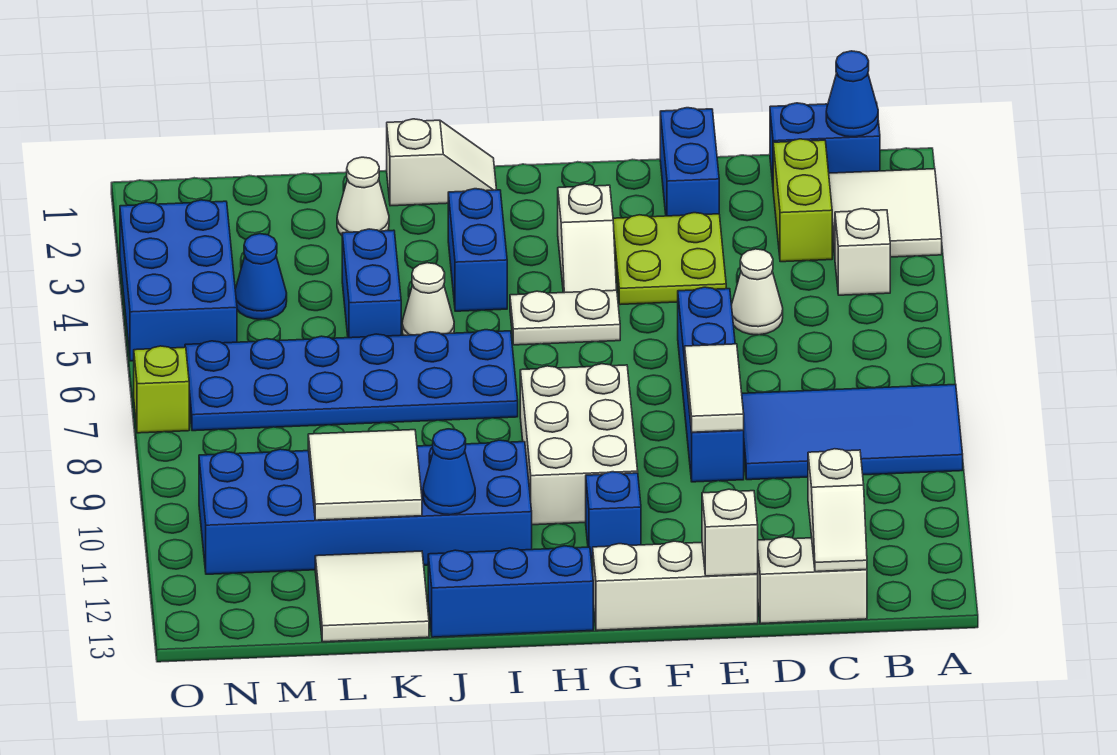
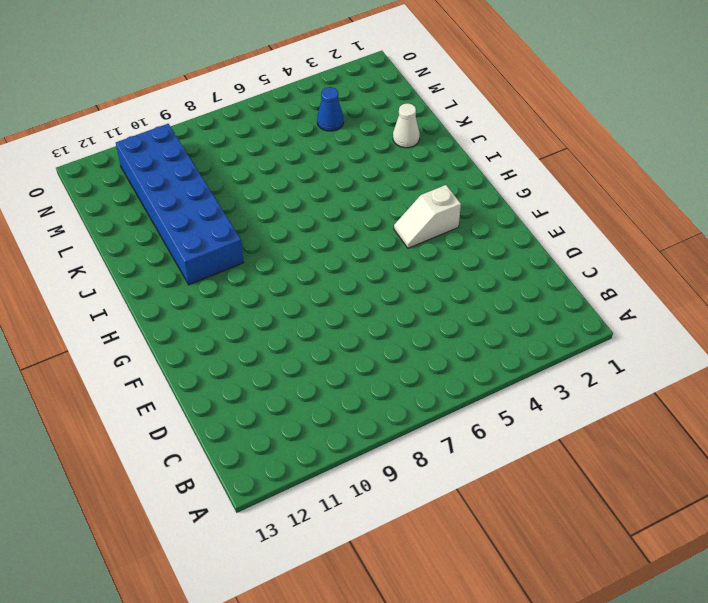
none -> white 2x2 tile [829,169,942,257]
none -> blue 2x4 tile [742,384,963,480]
none -> blue 1x2 brick [770,102,880,183]
none -> white 1x1 brick [835,209,890,295]

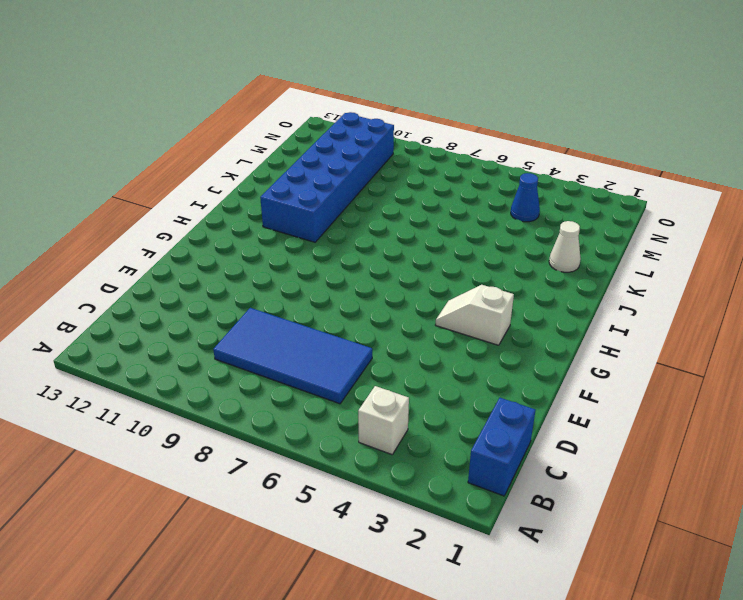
blue 2x4 tile [213,308,372,404] -> blue 2x4 tile turned to [742,384,963,480]
none -> white 2x2 tile [829,169,942,257]
none -> lime 1x2 brick [773,139,832,262]
none -> white 1x2 brick [758,537,867,624]
none -> white 1x1 cone [732,249,783,335]

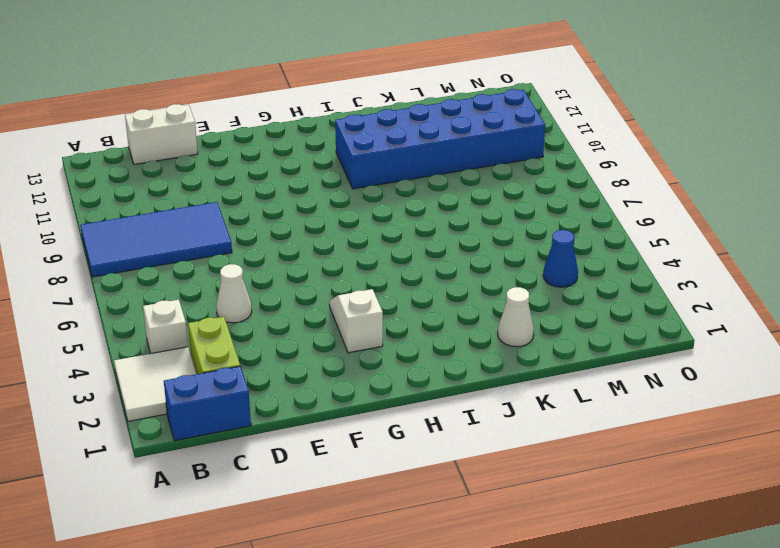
none -> blue 1x2 brick [660,108,719,216]
none -> lime 2x2 plate [613,213,726,305]
none -> blue 1x4 brick [678,287,744,482]
none -> white 1x3 brick [593,541,758,630]

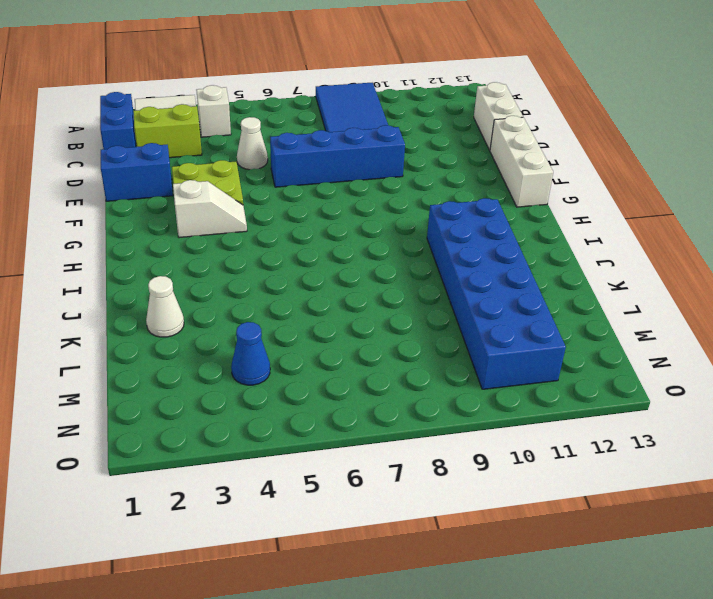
none -> white 1x2 plate [510,289,620,345]
none -> white 2x3 brick [520,364,638,525]
none -> blue 1x1 brick [586,472,641,558]
none -> blue 1x3 brick [428,546,593,637]

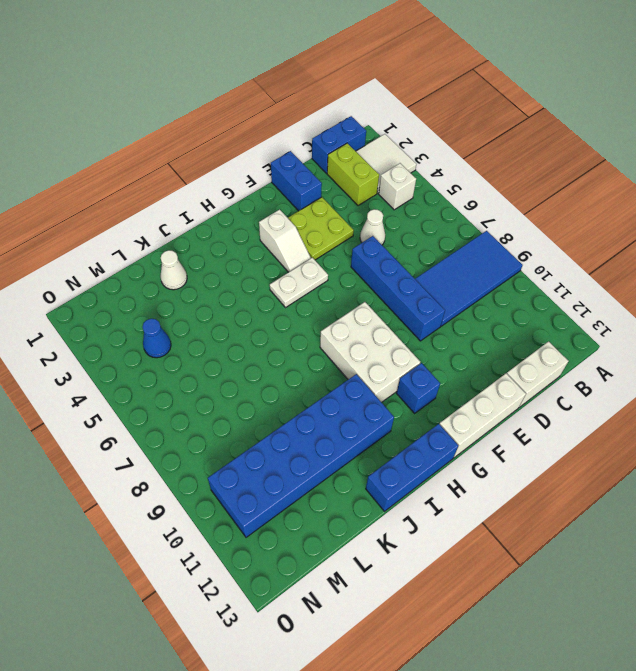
none -> white 1x2 slope [387,119,497,206]
none -> blue 1x2 brick [448,189,507,311]
none -> blue 2x6 plate [185,330,518,431]
none -> white 1x1 cone [402,263,454,335]

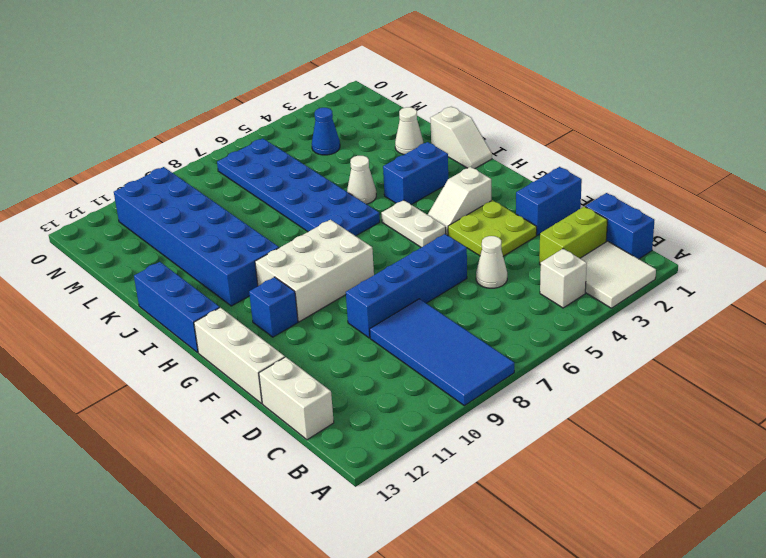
none -> blue 1x2 brick [342,229,401,338]
none -> white 2x2 tile [315,551,429,642]
none -> blue 2x3 brick [120,200,237,361]
none -> lime 1x1 brick [134,346,189,433]

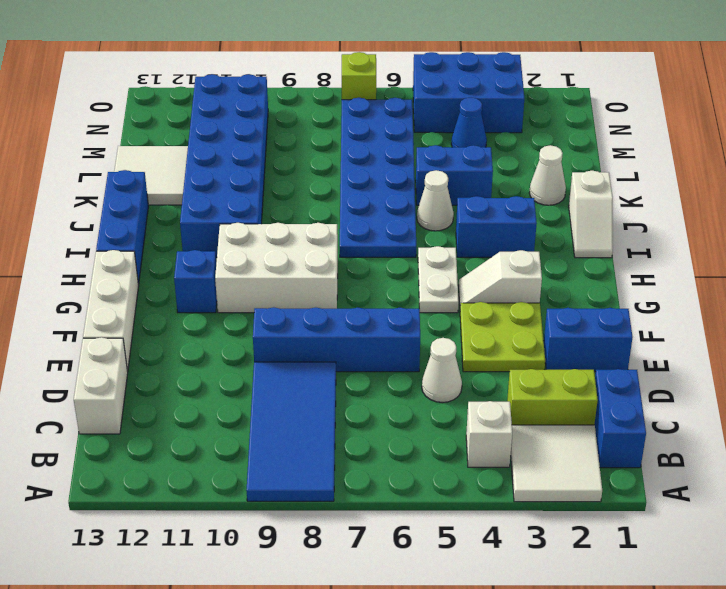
none -> blue 1x1 cone [826,51,878,137]
none -> white 1x2 slope [808,449,867,572]
none -> white 1x2 tile [685,344,744,432]
none -> white 1x1 brick [702,489,758,576]

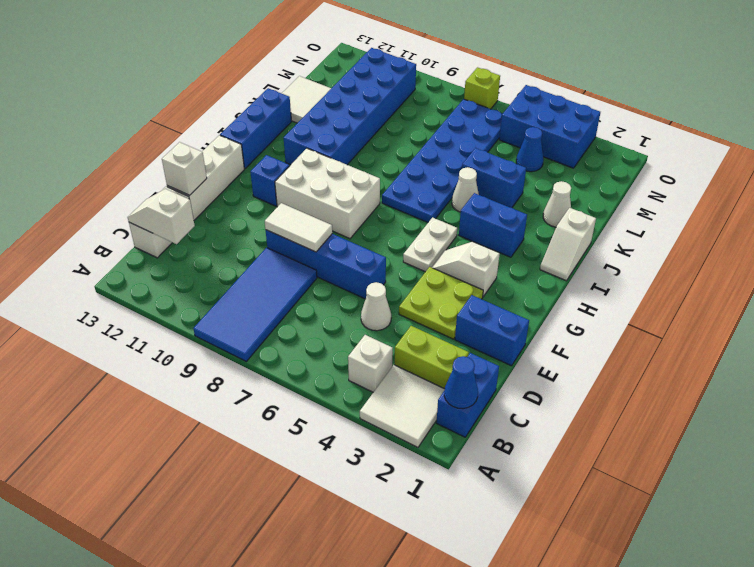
none -> blue 1x1 cone [423,429,475,515]
none -> white 2x2 tile [308,430,422,520]

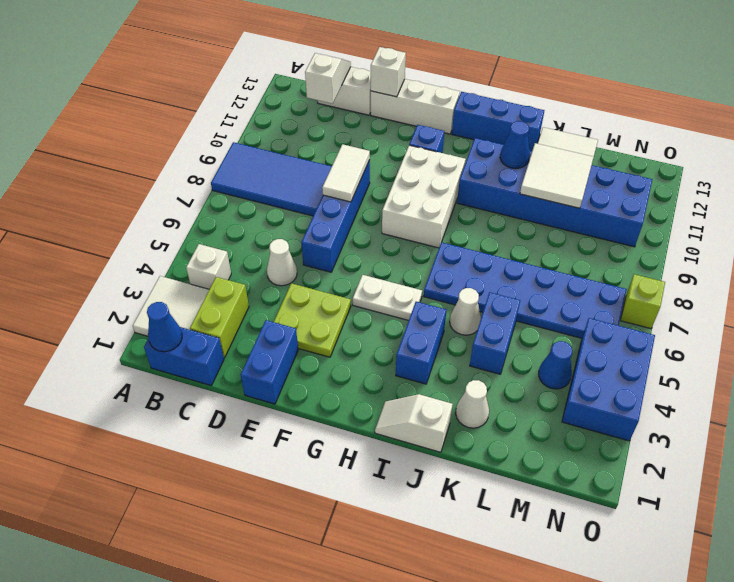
none -> white 1x2 slope [558,184,616,293]

